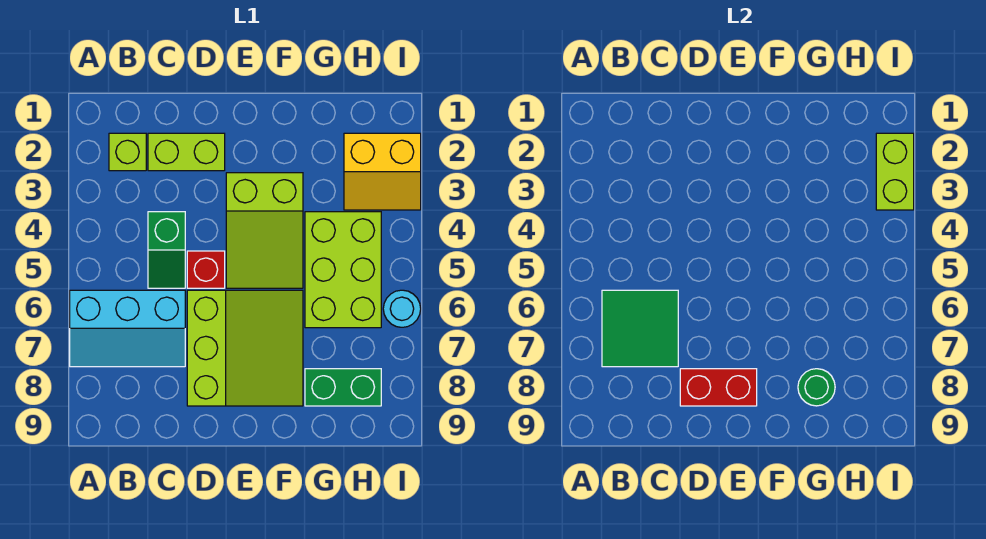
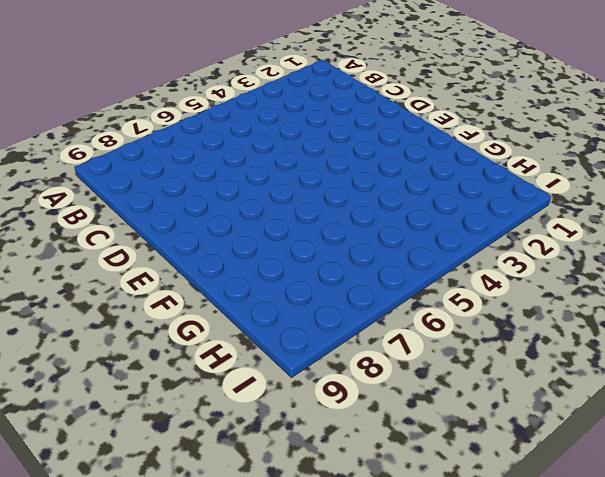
none -> cyan 2x3 slope [70,290,185,367]
none -> lime 1x1 brick [109,133,146,171]
none -> lime 1x2 brick [148,133,225,171]

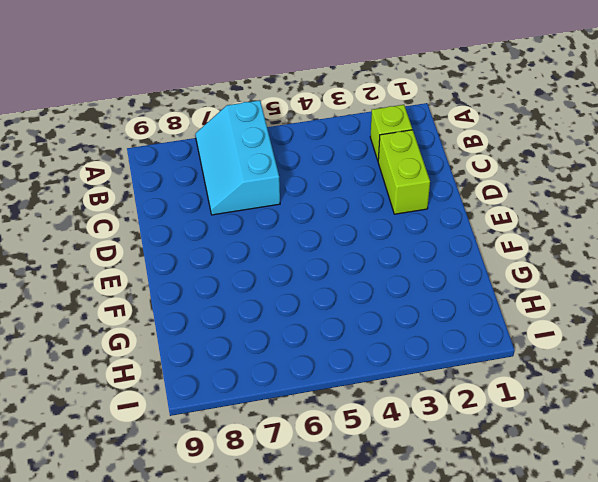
none -> green 1x2 slope [148,212,185,288]
none -> red 1x1 brick [187,251,225,288]
none -> lime 3x3 slope [187,290,303,406]

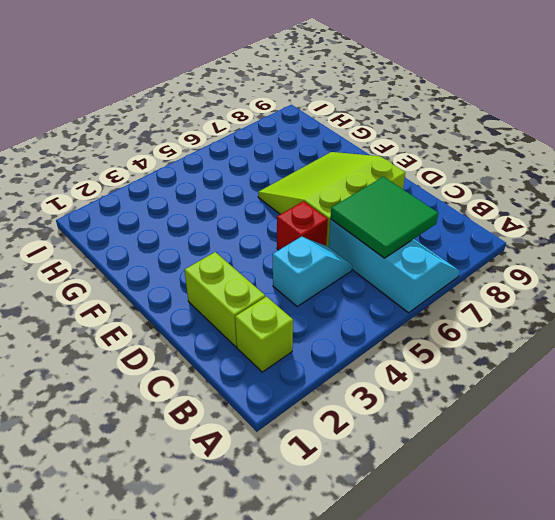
cyan 1x2 slope [273,237,352,307] -> green 1x2 slope [148,212,185,288]
none -> lime 2x3 slope [226,173,303,288]
none -> lime 2x3 brick [305,212,381,328]
none -> green 1x2 brick [305,369,381,406]

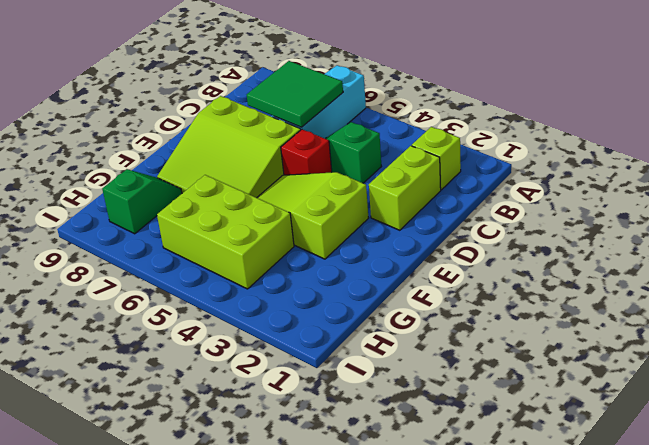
green 1x2 slope [102,169,182,234] -> green 1x2 brick [305,369,381,406]
none -> yellow 2x2 slope [344,133,421,210]
none -> cyan 1x1 round brick [383,290,421,327]
none -> red 1x2 brick [680,369,757,406]

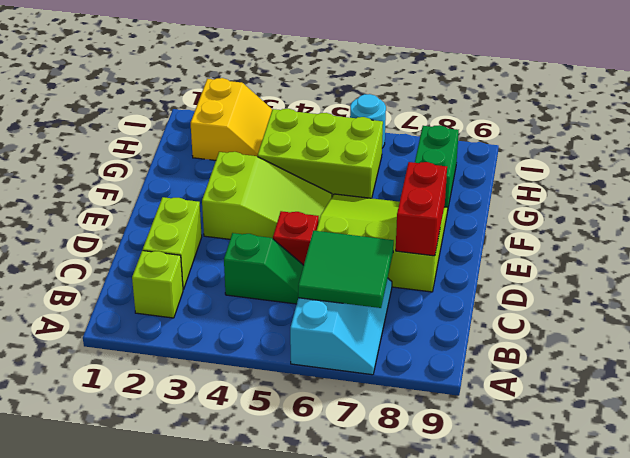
none -> green 1x1 round brick [798,369,835,406]
none -> lime 1x2 brick [876,133,914,210]

